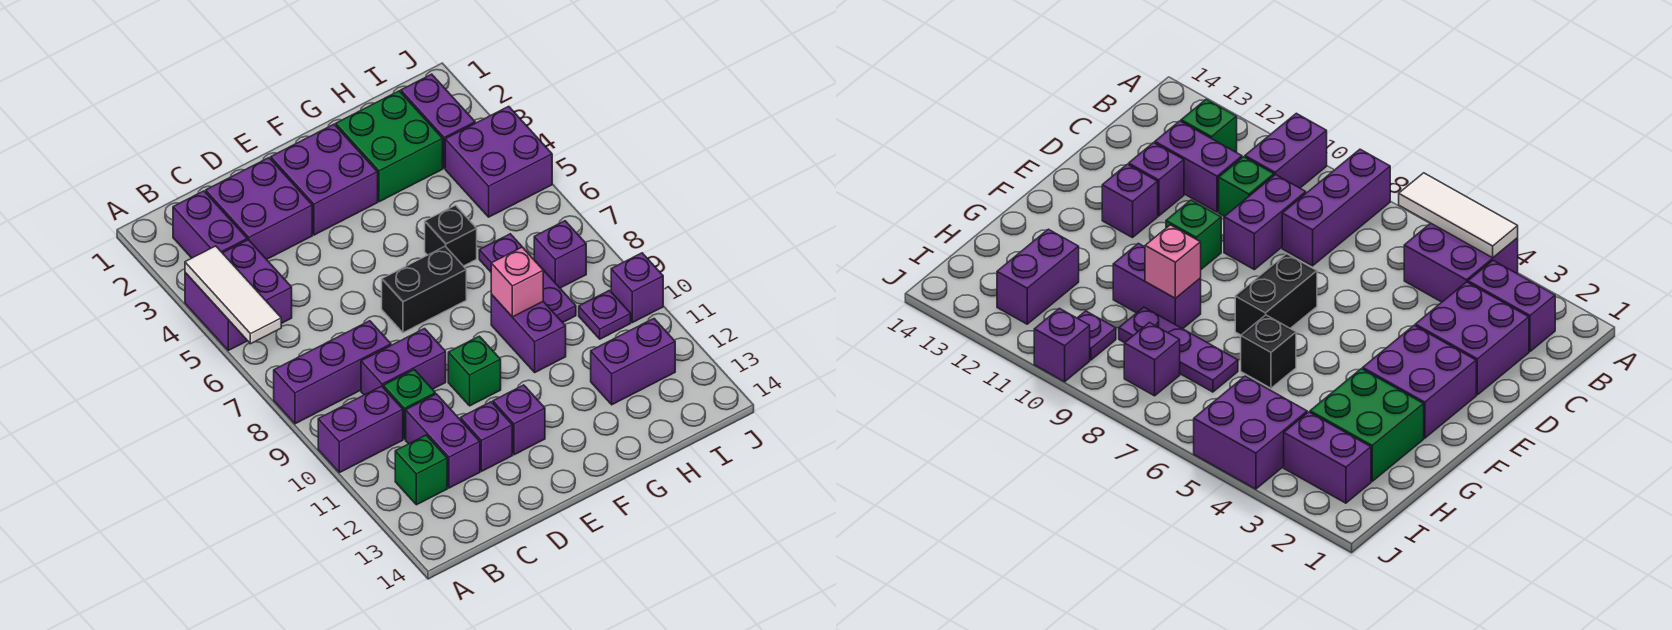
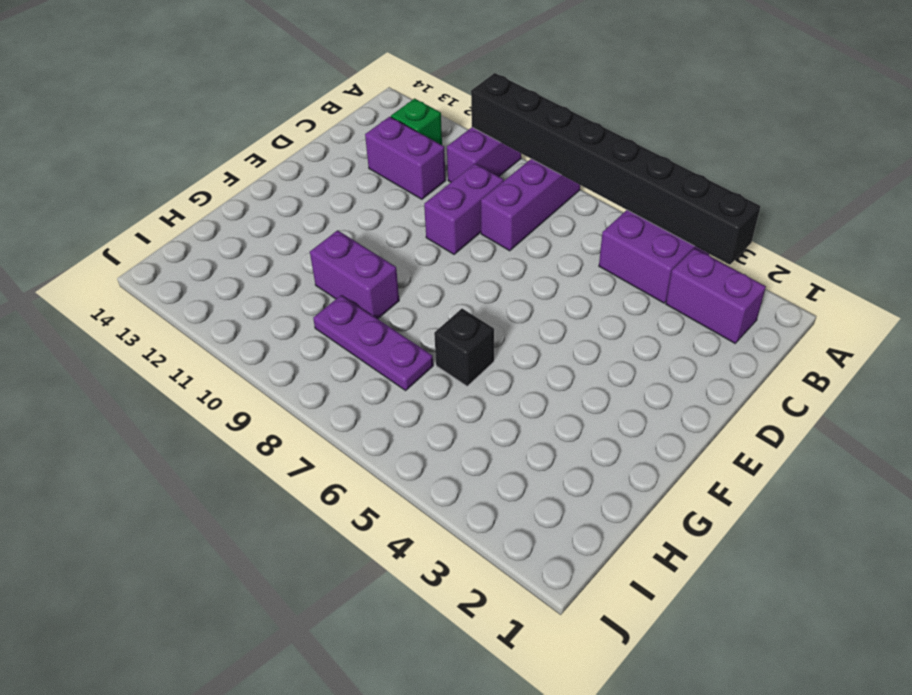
black 1x8 brick [471,73,760,265] -> white 1x3 tile [185,246,281,344]
none -> purple 2x2 brick [206,158,312,259]
none -> green 1x1 brick [383,370,435,439]
none -> purple 1x1 brick [460,402,512,471]

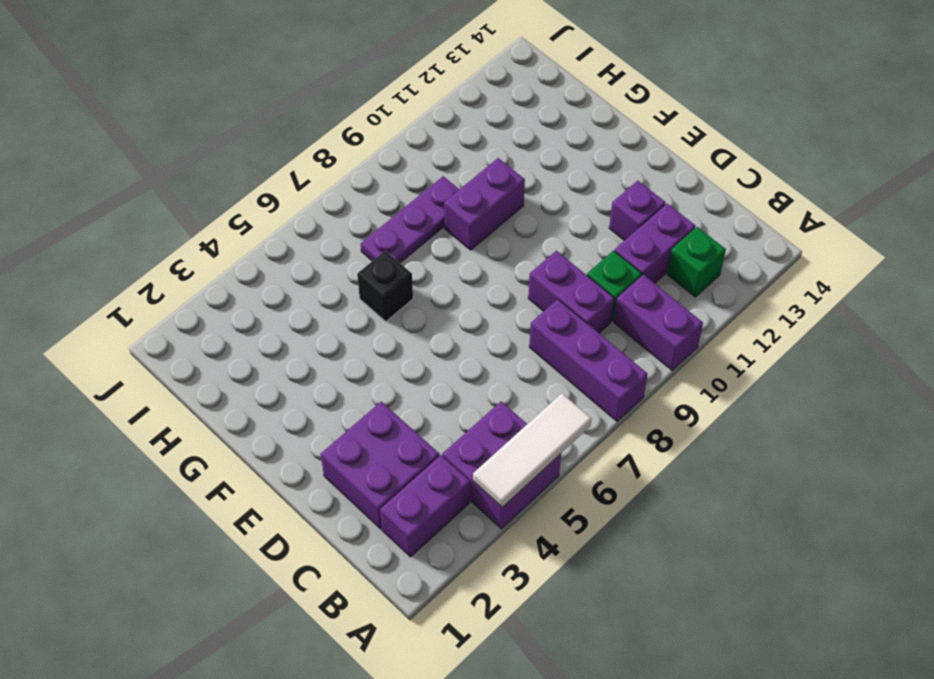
none -> purple 2x2 brick [271,124,378,235]
none -> black 1x2 brick [382,246,466,333]
none -> green 1x1 brick [448,336,501,406]

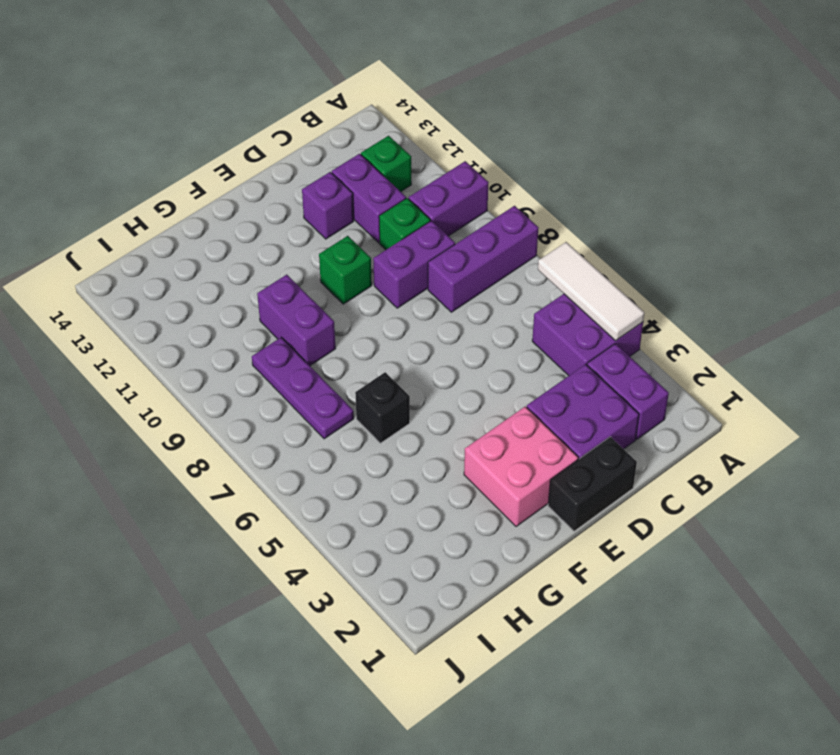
black 1x2 brick [548,437,637,531] -> black 1x2 brick moved to [382,246,466,333]
pink 2x2 brick [464,406,578,527] -> purple 2x2 brick [271,124,378,235]
none -> purple 1x1 brick [493,385,545,455]
none -> green 2x2 brick [336,91,443,202]
none -> purple 1x2 brick [591,319,675,405]

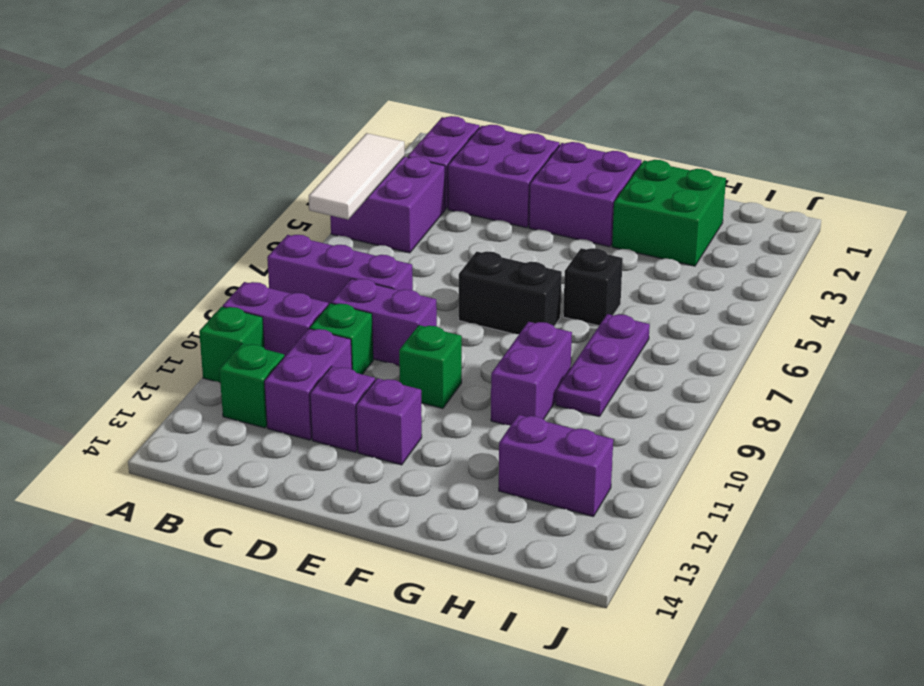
green 1x1 brick [199,307,265,383] -> none
none -> purple 1x2 brick [401,74,475,168]
none -> purple 2x2 brick [445,106,552,217]
none -> purple 1x1 brick [534,221,586,288]

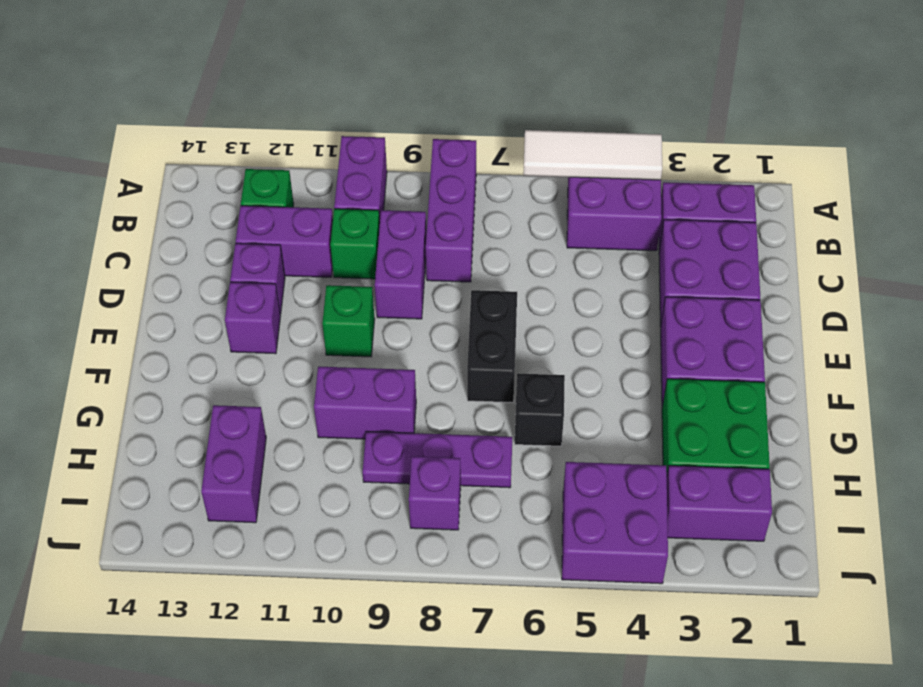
none -> purple 1x1 plate [579,290,631,339]
none -> purple 1x1 brick [611,253,663,323]
none -> pink 1x1 brick [491,247,543,317]

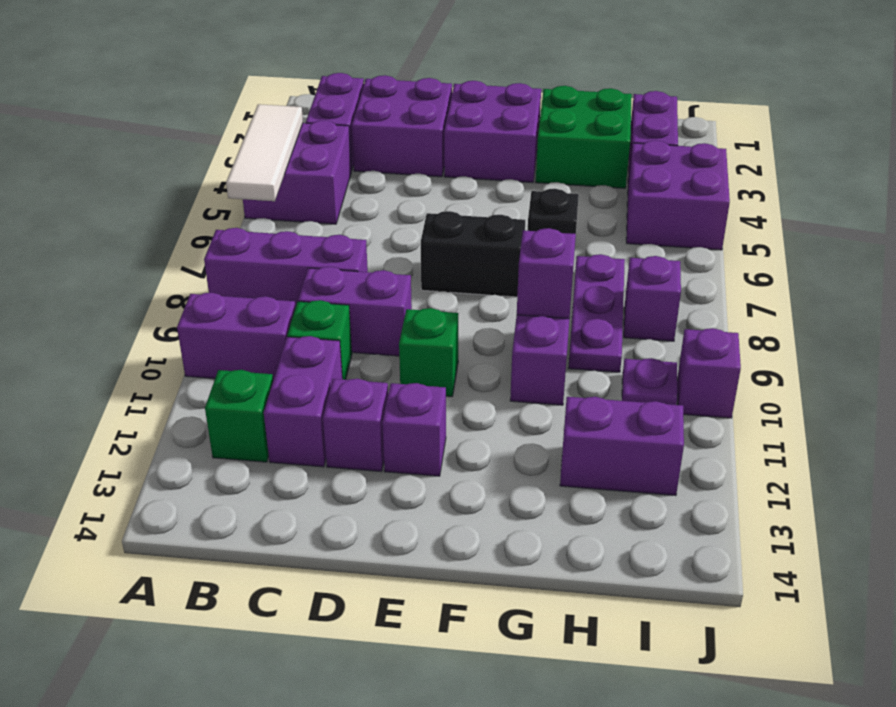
purple 1x1 brick [517,228,576,319] -> pink 1x1 brick [491,247,543,317]

